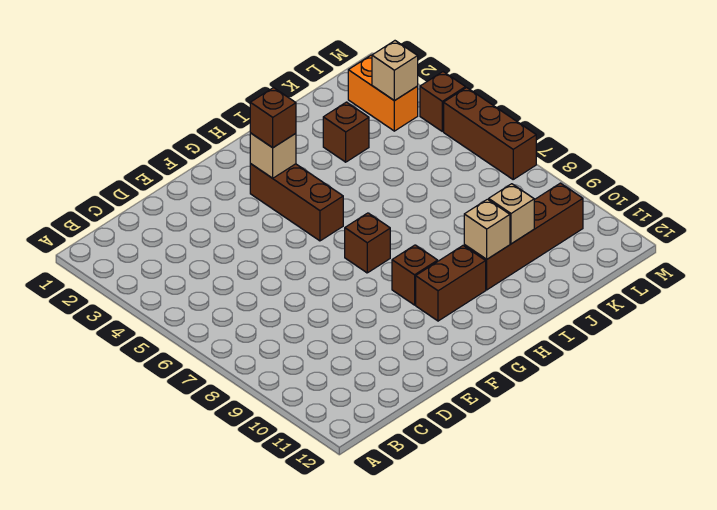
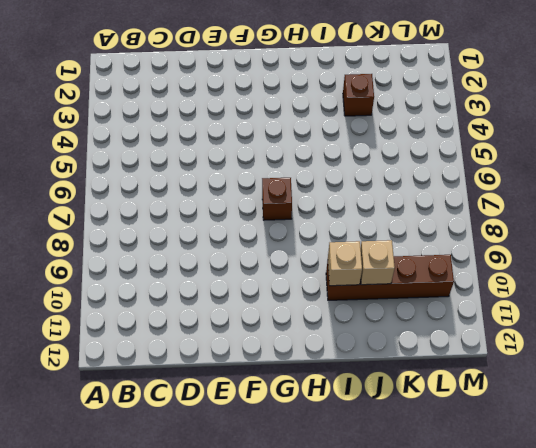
none -> brown 1x3 brick [250,164,343,241]
none -> brown 1x1 brick [392,245,438,305]
none -> brown 1x2 brick [416,246,486,321]

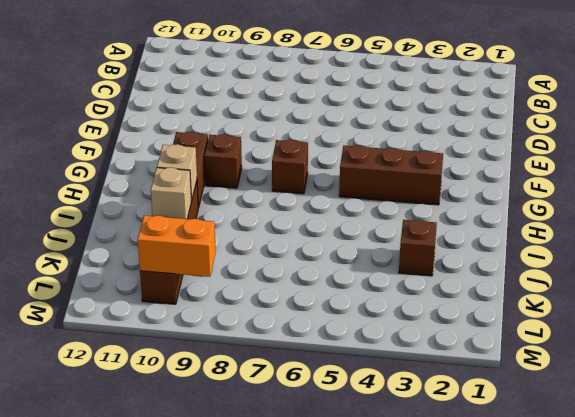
orange 1x2 brick [138,216,216,277] -> orange 1x2 brick moved to [348,55,418,131]
none -> brown 1x1 brick [420,72,466,131]
none -> brown 1x3 brick [444,88,536,179]
none -> tan 1x1 brick [250,133,296,178]

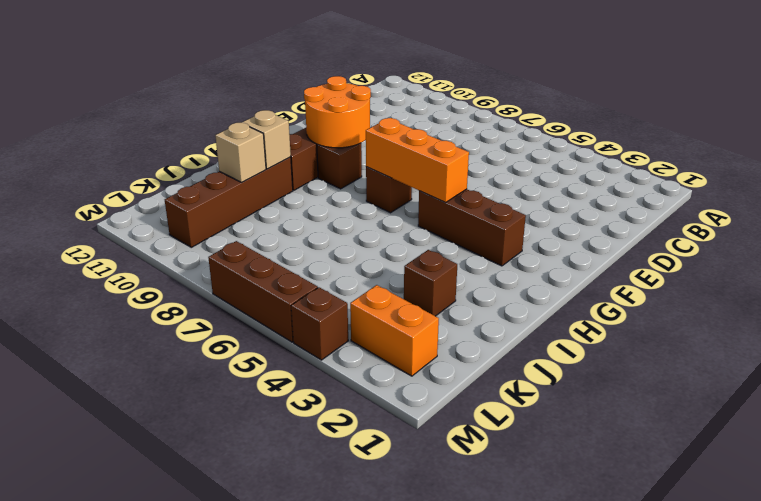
orange 2x2 round brick [304,76,371,148] -> none
orange 1x3 brick [366,118,469,202] -> none
none -> tan 1x1 brick [250,133,296,178]
none -> tan 1x1 brick [372,41,418,101]
none -> brown 1x1 brick [250,88,296,148]

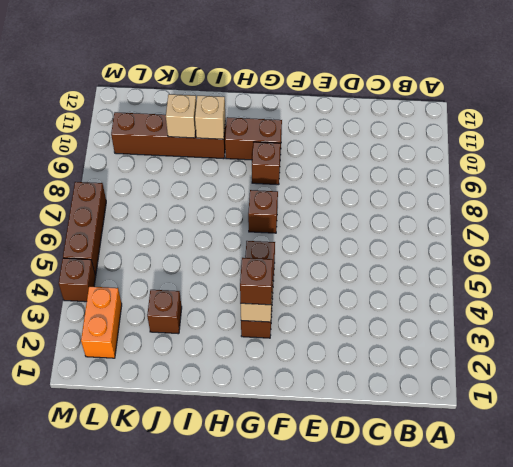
none -> tan 1x1 brick [372,41,418,101]

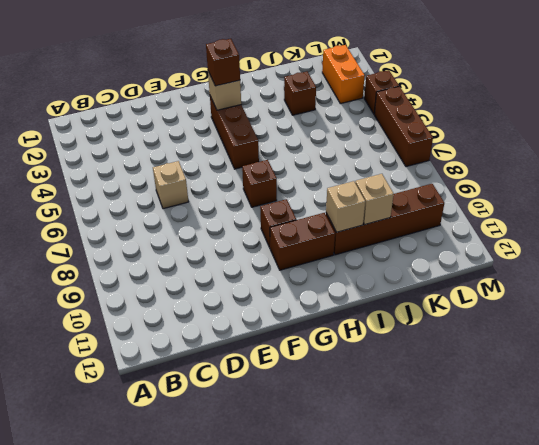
tan 1x1 brick [153,161,188,209] -> tan 1x1 brick moved to [372,41,418,101]

